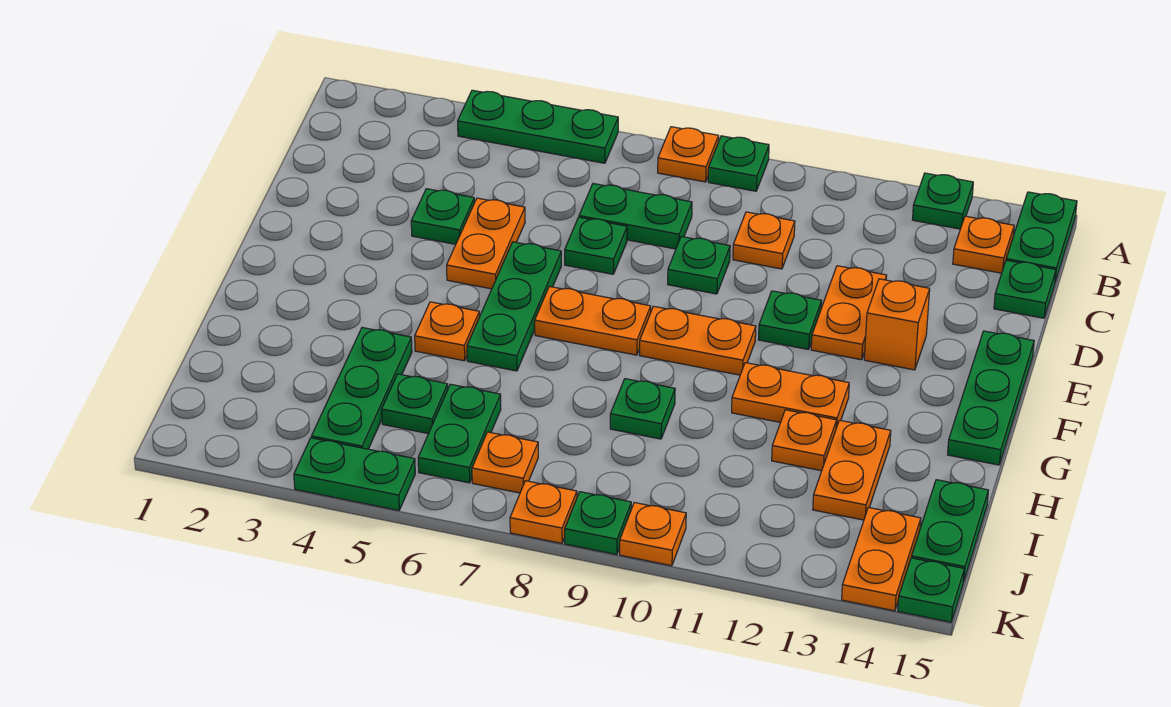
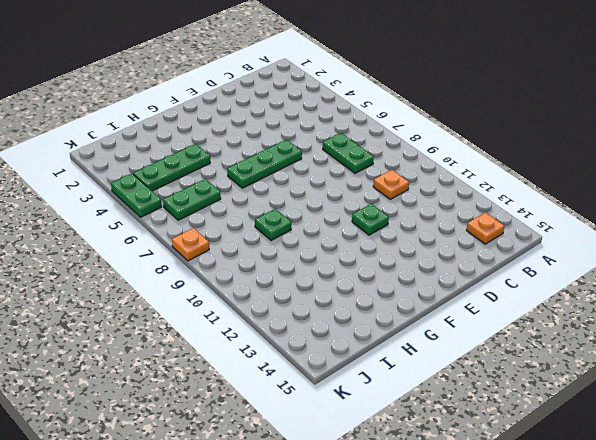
none -> green 1x3 plate [458,90,618,163]
none -> orange 1x1 plate [658,127,719,182]
none -> green 1x1 plate [708,136,769,191]
none -> green 1x1 plate [913,173,973,229]

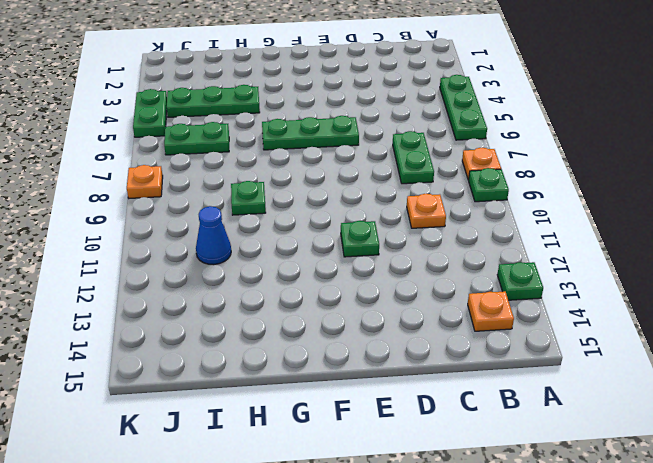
blue 1x1 cone [196,206,231,265] -> none
none -> green 1x2 plate [1006,192,1077,281]
none -> green 1x1 plate [994,260,1056,318]
none -> green 1x1 plate [411,189,474,244]
none -> orange 1x2 plate [447,198,525,289]

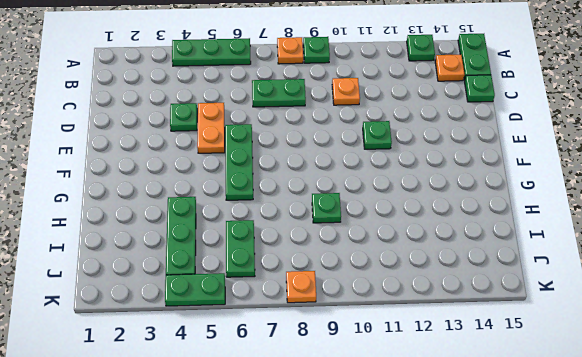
none -> green 1x1 plate [565,217,627,274]
none -> green 1x1 plate [668,237,730,294]
none -> orange 1x2 plate [811,266,887,360]
none -> orange 1x1 brick [864,279,930,370]

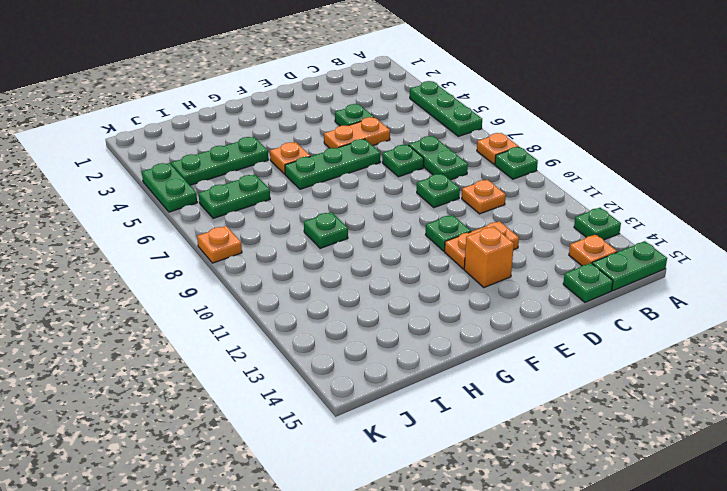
none -> green 1x3 plate [948,331,1034,465]
none -> orange 1x2 plate [535,286,651,355]
none -> orange 1x2 plate [640,306,756,375]
none -> orange 1x2 plate [732,363,849,428]

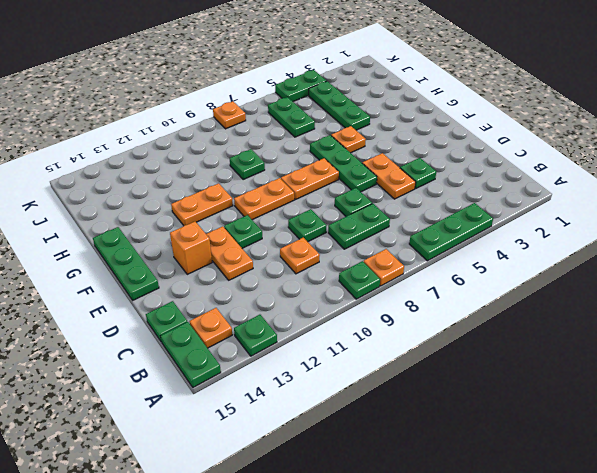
none -> orange 1x1 plate [772,410,837,471]
none -> orange 1x2 plate [813,420,891,520]
none -> green 1x1 plate [382,374,448,434]
none -> green 1x2 plate [911,480,988,582]

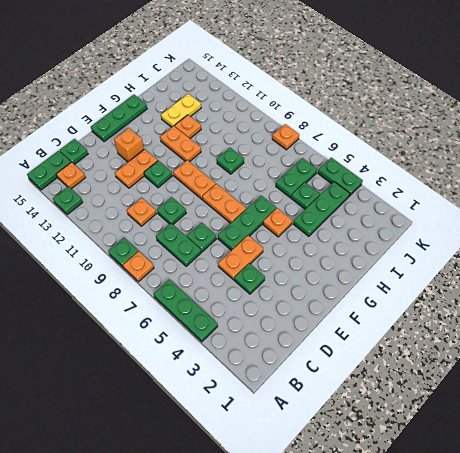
yellow 1x2 plate [161,94,201,127] -> orange 1x2 plate [813,420,891,520]
none -> green 1x2 plate [911,480,988,582]
none -> orange 1x1 plate [472,432,538,493]
none -> orange 1x2 plate [842,507,921,611]
none -> green 1x1 plate [565,492,631,555]

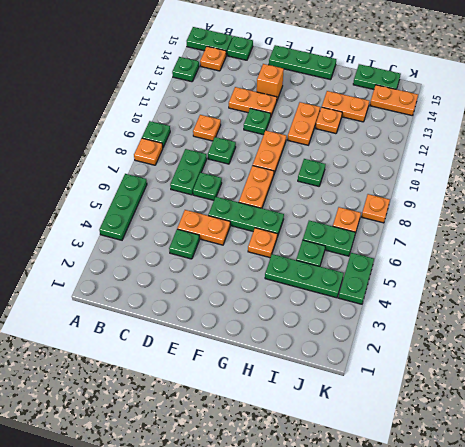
none -> green 1x1 plate [565,492,631,555]
none -> orange 1x1 plate [620,503,686,566]
none -> green 1x1 plate [898,558,964,622]

